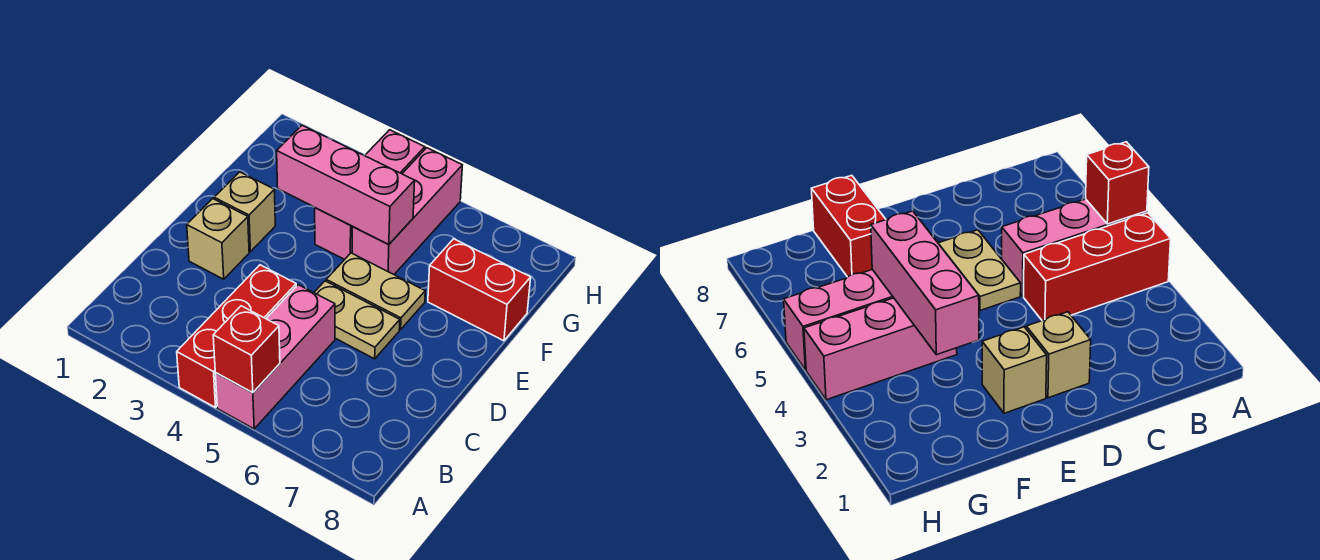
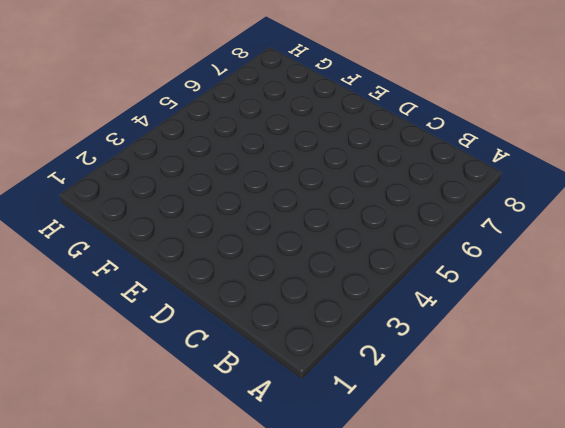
none -> red 1x3 brick [177,265,296,408]
none -> pink 1x3 brick [215,285,335,429]

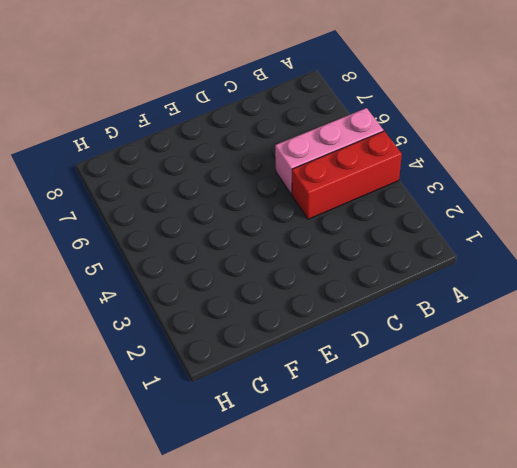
none -> tan 1x1 brick [187,199,249,279]
none -> tan 1x2 plate [314,281,400,359]

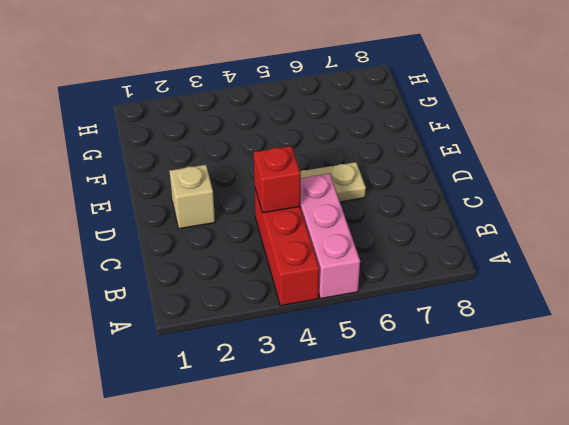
red 1x1 brick [254,146,301,213] -> red 1x1 brick moved to [213,306,280,393]
none -> tan 1x1 brick [214,172,275,252]
none -> tan 1x2 plate [326,253,425,330]

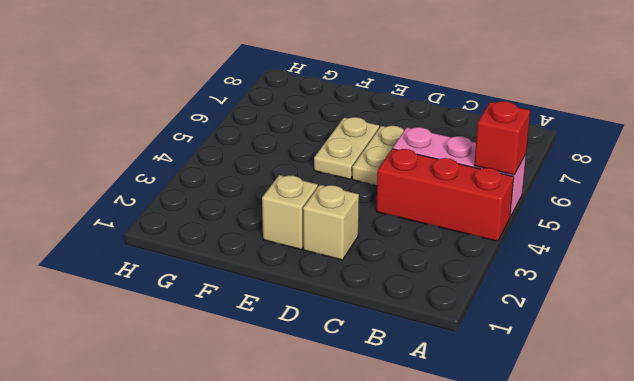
none -> pink 1x3 brick [315,130,425,260]
none -> pink 1x3 brick [352,148,462,274]

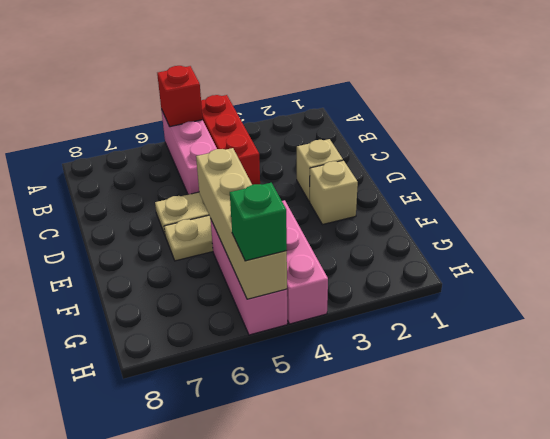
tan 1x4 brick [196,148,287,299] -> pink 1x3 brick [277,125,415,245]
green 1x1 brick [230,183,287,261] -> none
none -> red 1x2 brick [428,239,531,341]

